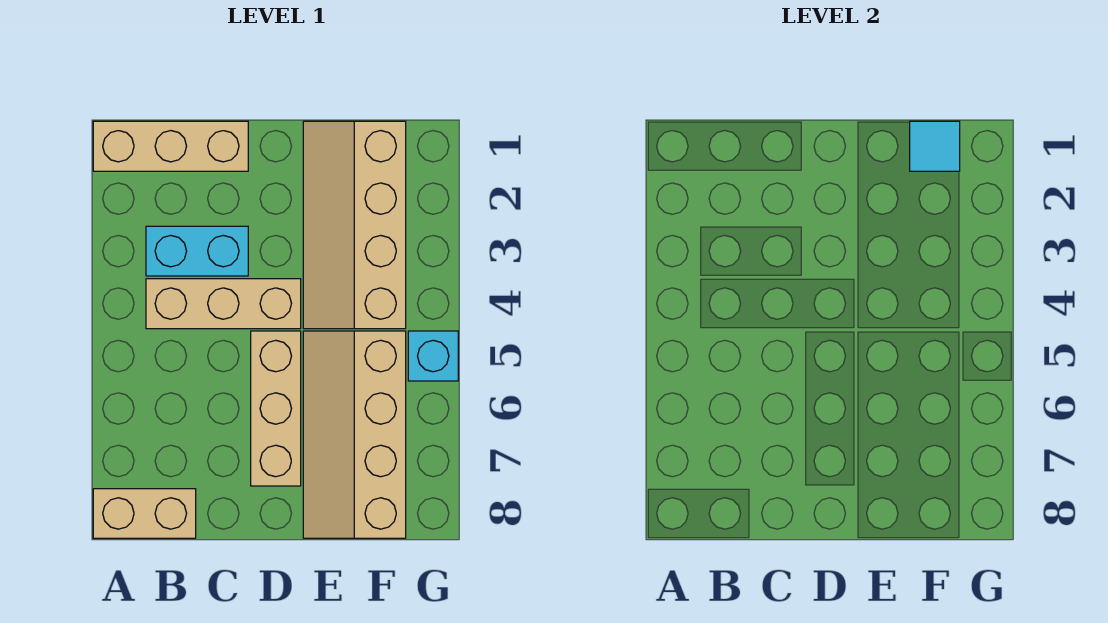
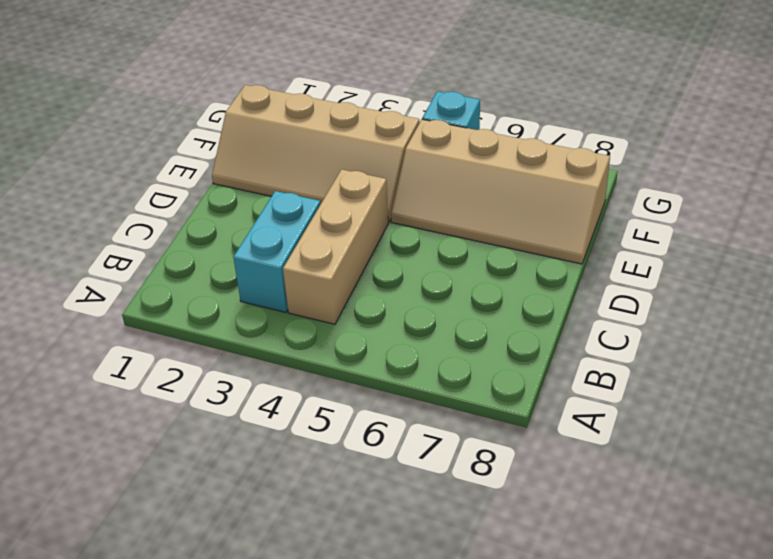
none -> tan 1x3 brick [93,121,248,171]
none -> tan 1x2 brick [93,489,196,538]

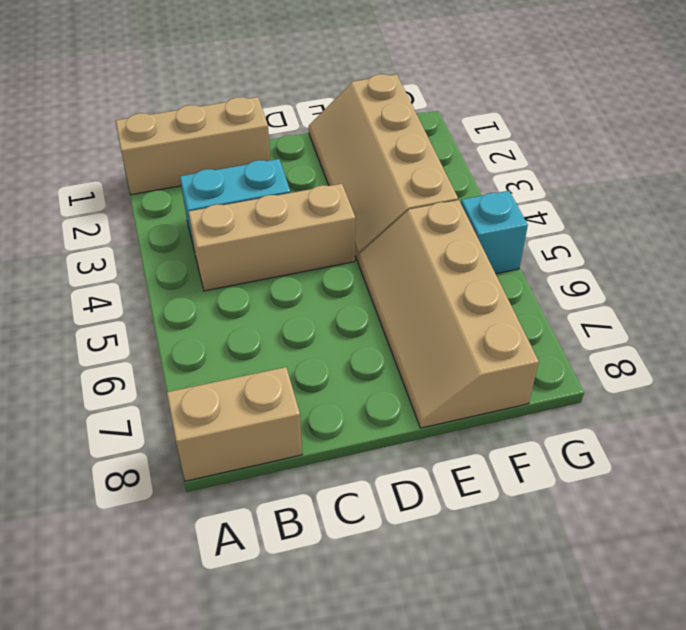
none -> tan 1x3 brick [251,331,301,486]
none -> cyan 1x1 tile [910,121,960,171]

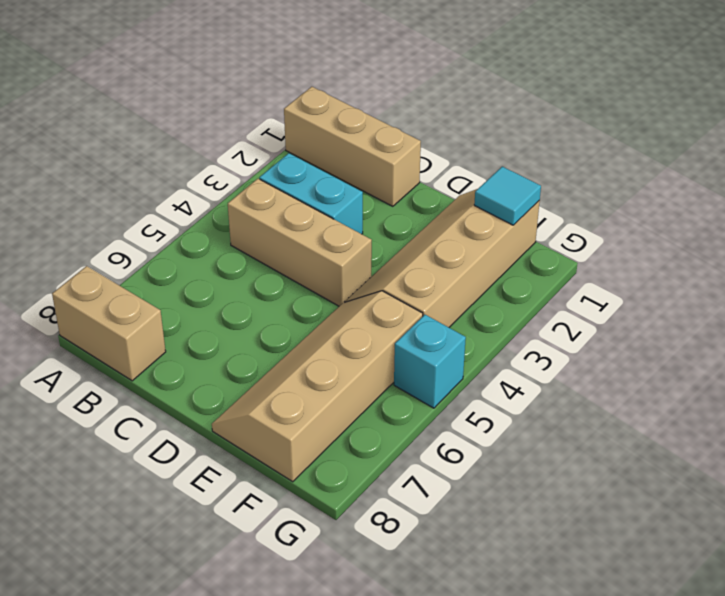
none -> tan 1x3 brick [251,331,301,486]

